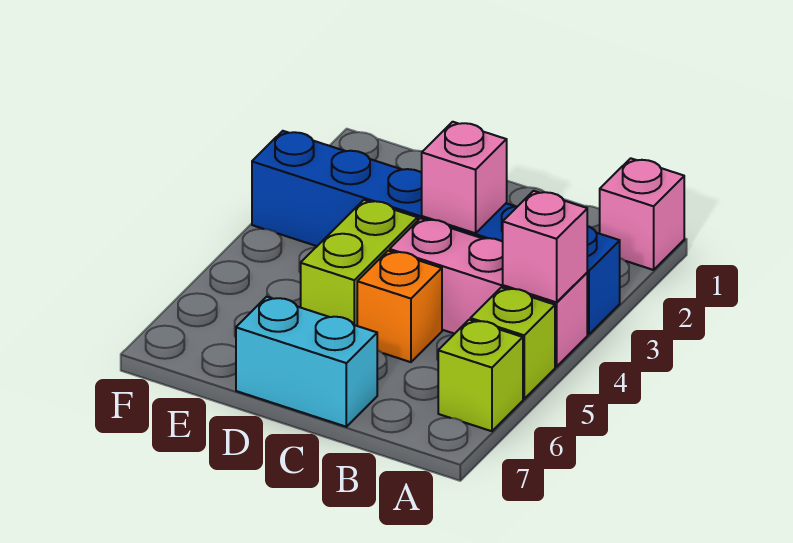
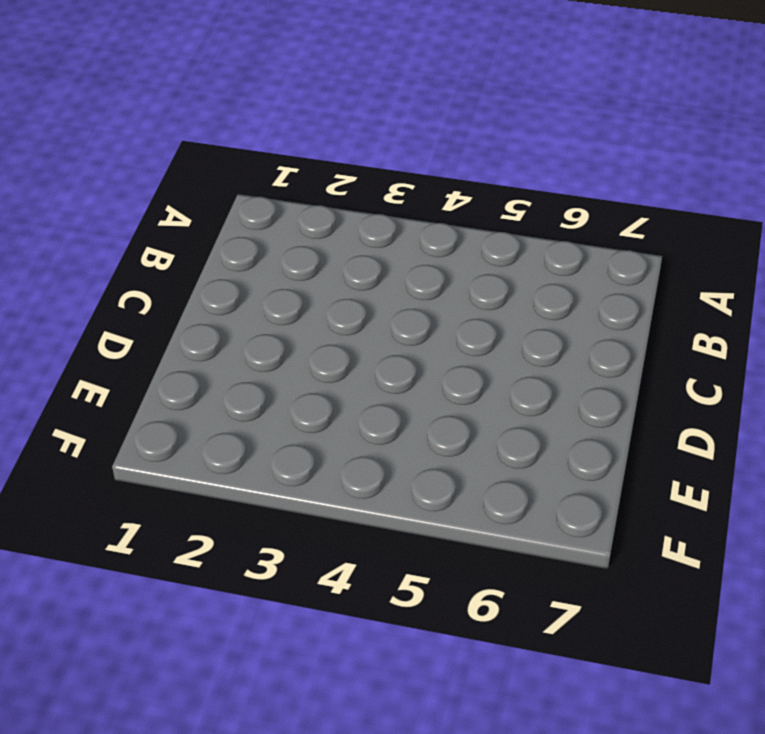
none -> pink 1x1 brick [600,158,684,270]
none -> blue 1x6 brick [252,131,620,334]

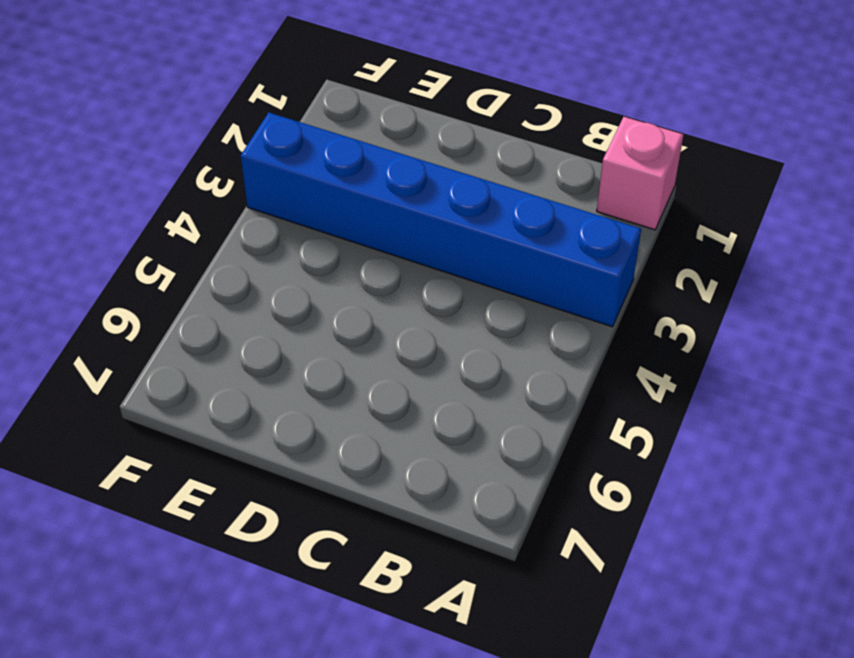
none -> pink 1x3 brick [390,218,587,367]
none -> lime 1x1 brick [470,287,555,399]

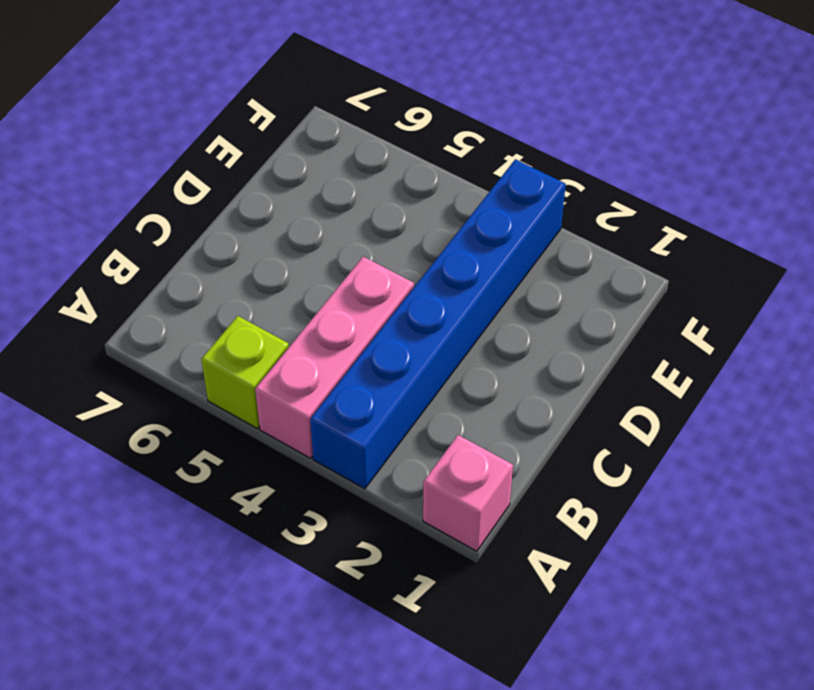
none -> lime 1x1 brick [438,320,523,431]
none -> orange 1x1 brick [357,251,442,362]

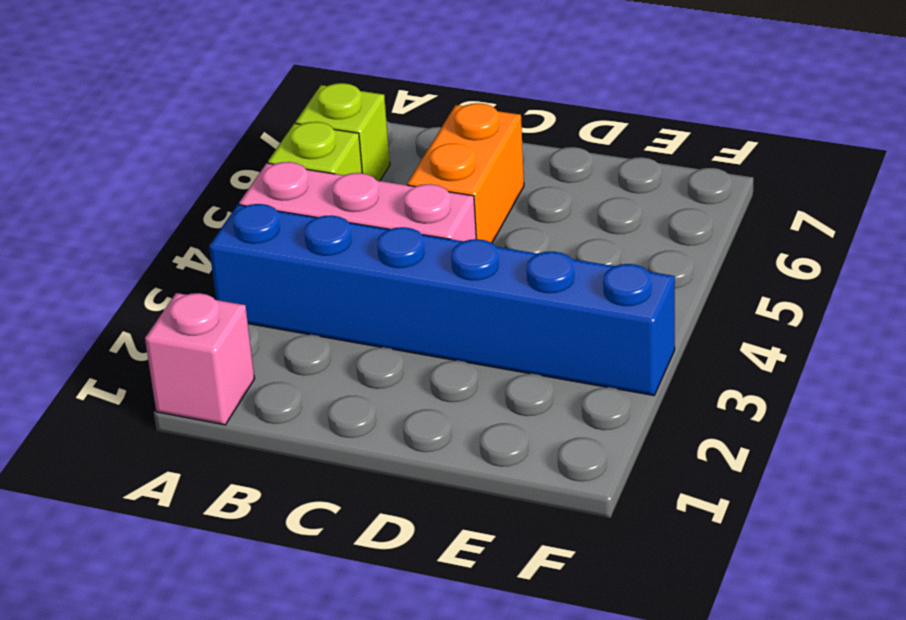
orange 1x2 brick [407,103,524,243] -> orange 1x1 brick [357,251,442,362]
none -> cyan 1x2 brick [236,297,377,427]
none -> lime 1x2 brick [301,200,418,326]

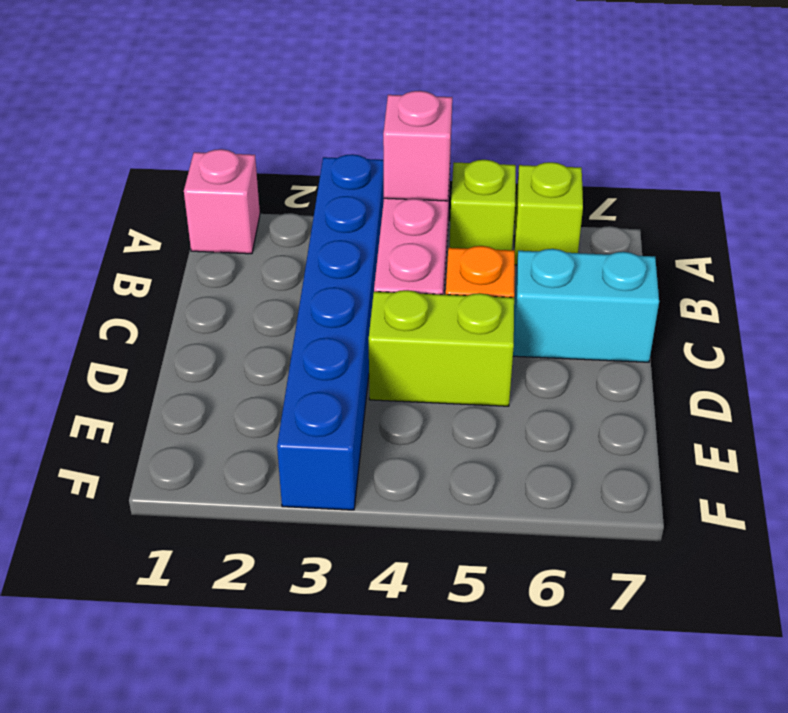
cyan 1x2 brick [513,249,659,362] -> cyan 1x2 brick turned to [236,297,377,427]
none -> pink 1x1 brick [421,122,507,233]

